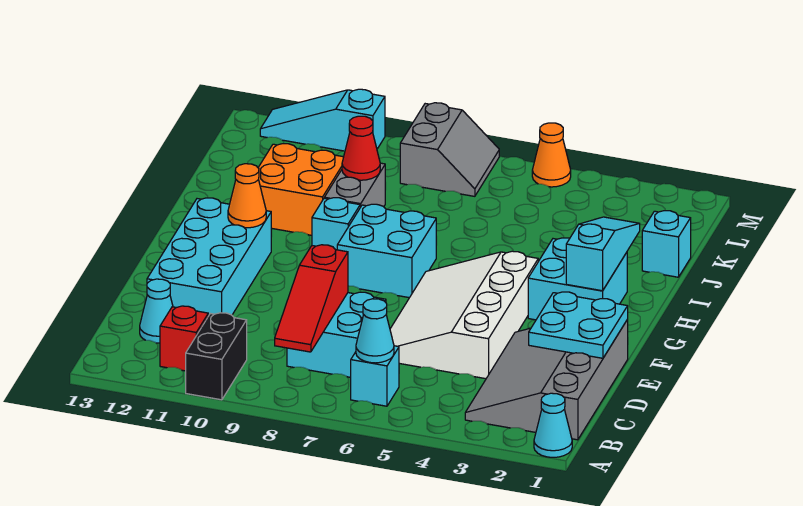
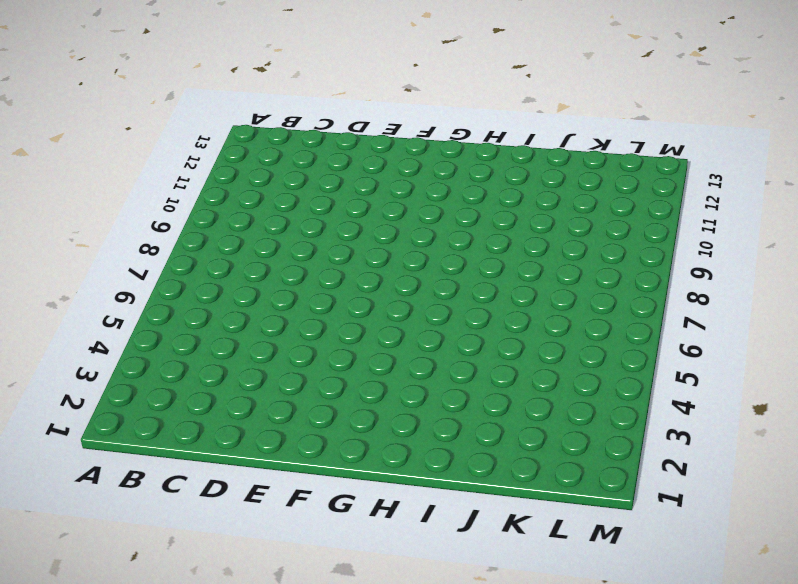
none -> cyan 1x1 cone [534,393,572,457]
none -> black 1x2 brick [186,313,247,400]
none -> grey 3x4 slope [465,320,628,440]

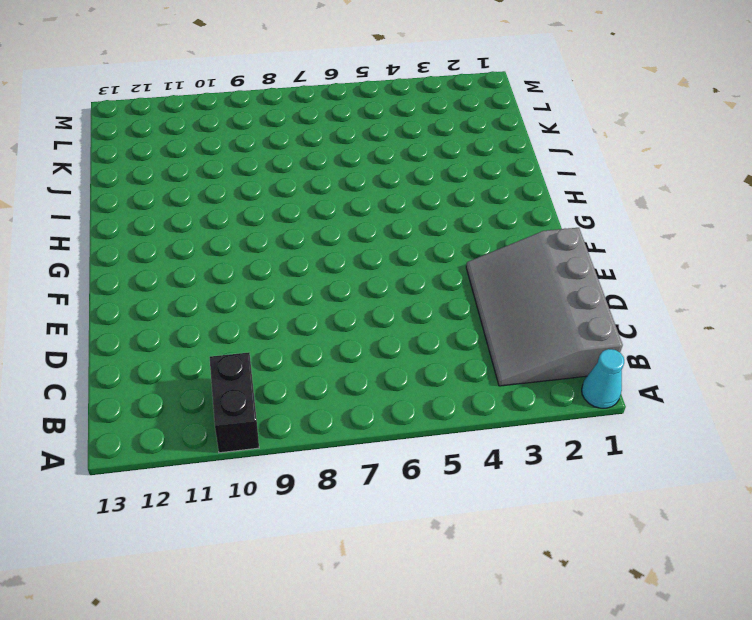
none -> cyan 1x1 brick [351,346,399,406]
none -> red 1x1 brick [160,306,208,371]
none -> cyan 2x2 brick [287,292,386,377]

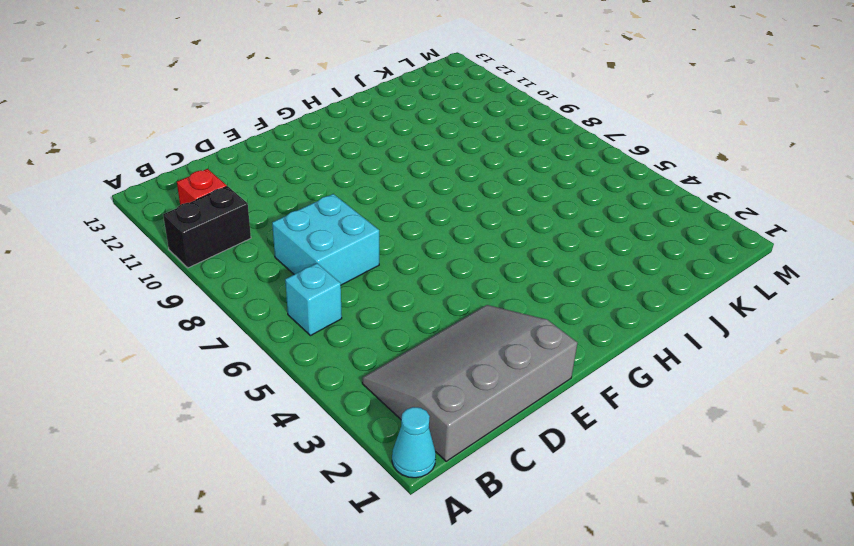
none -> cyan 1x1 cone [140,279,173,343]
none -> white 3x4 slope [390,251,538,379]
none -> cyan 2x4 brick [147,198,271,316]

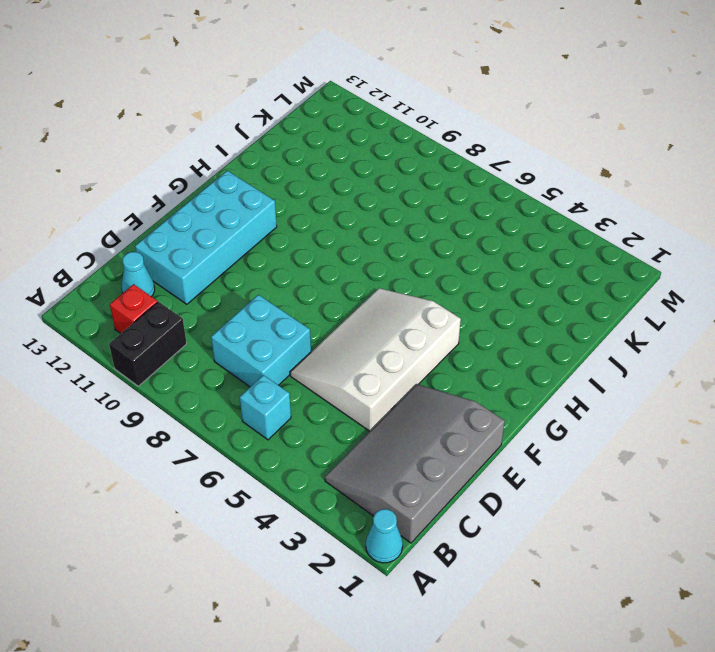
none -> cyan 2x2 brick [528,238,627,320]
none -> cyan 2x2 brick [337,204,436,298]
none -> cyan 1x1 brick [312,198,360,250]

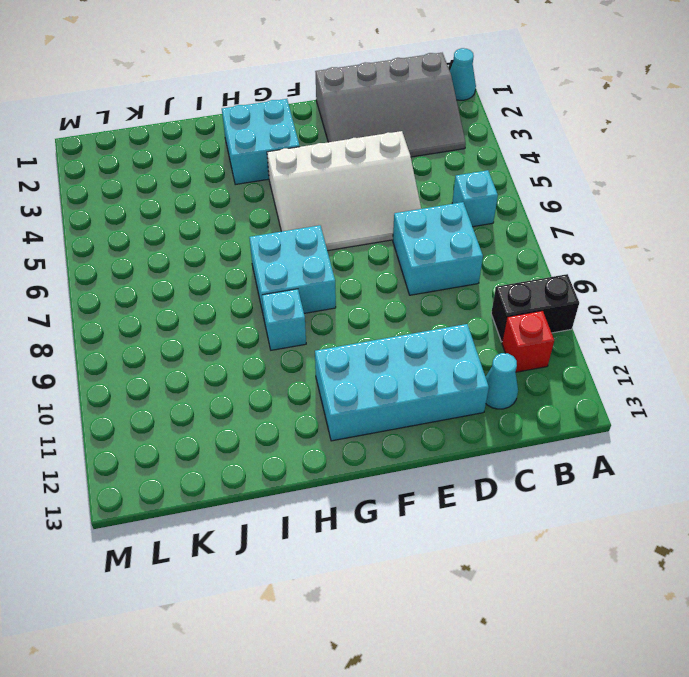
none -> grey 1x2 brick [324,163,385,207]
none -> orange 2x2 brick [258,144,344,235]
none -> cyan 1x1 brick [642,211,691,277]

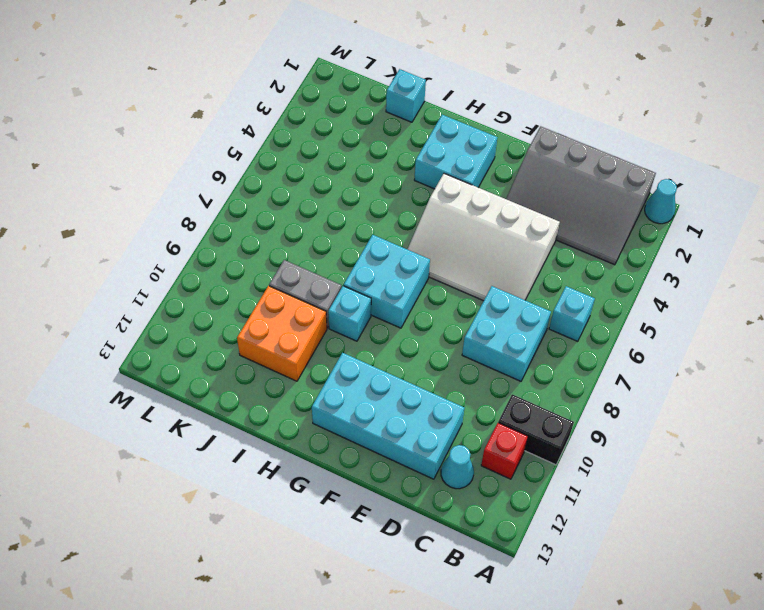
none -> grey 2x2 slope [400,103,499,196]
none -> orange 1x1 cone [532,123,571,187]
none -> cyan 1x3 slope [260,89,385,151]

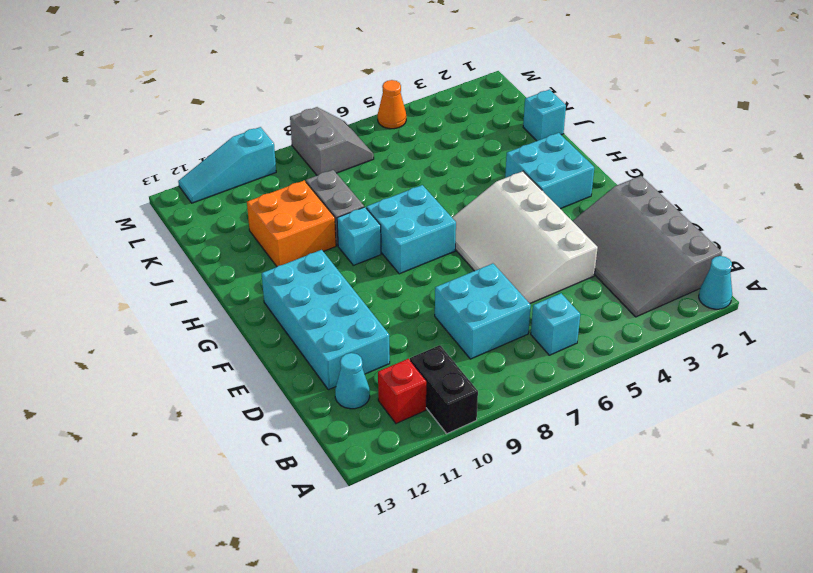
none -> cyan 1x1 cone [356,299,394,363]
none -> red 1x3 slope [275,245,348,352]
none -> cyan 2x2 plate [529,292,628,358]

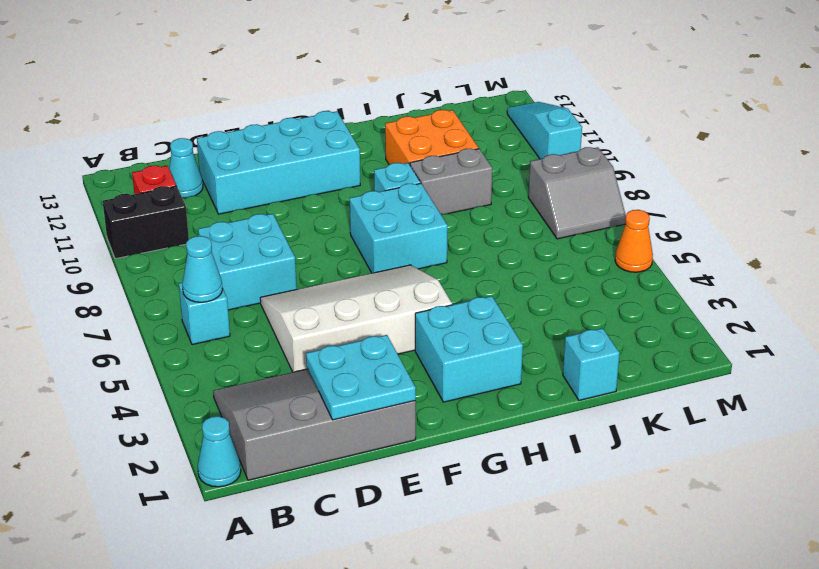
none -> red 1x3 slope [275,245,348,352]
none -> cyan 1x3 slope [566,217,640,291]
none -> orange 1x1 cone [228,164,266,228]

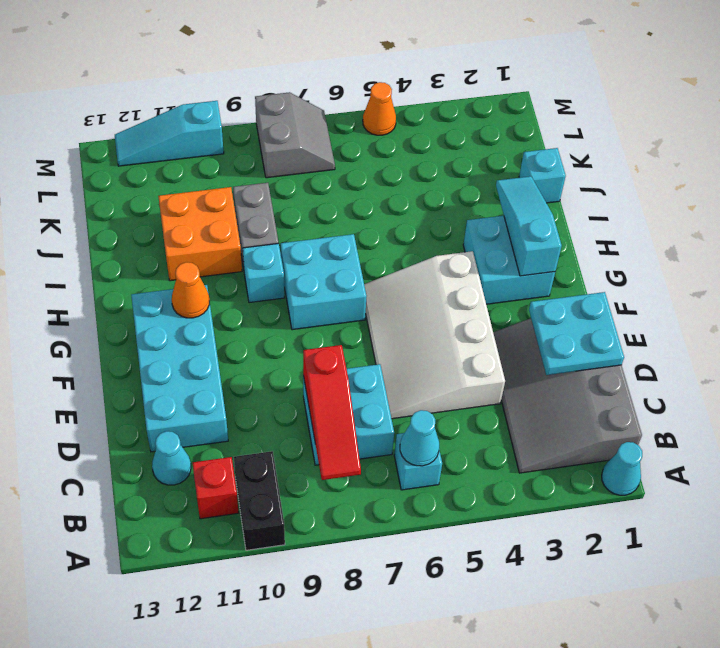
none -> red 1x1 cone [342,116,380,180]

